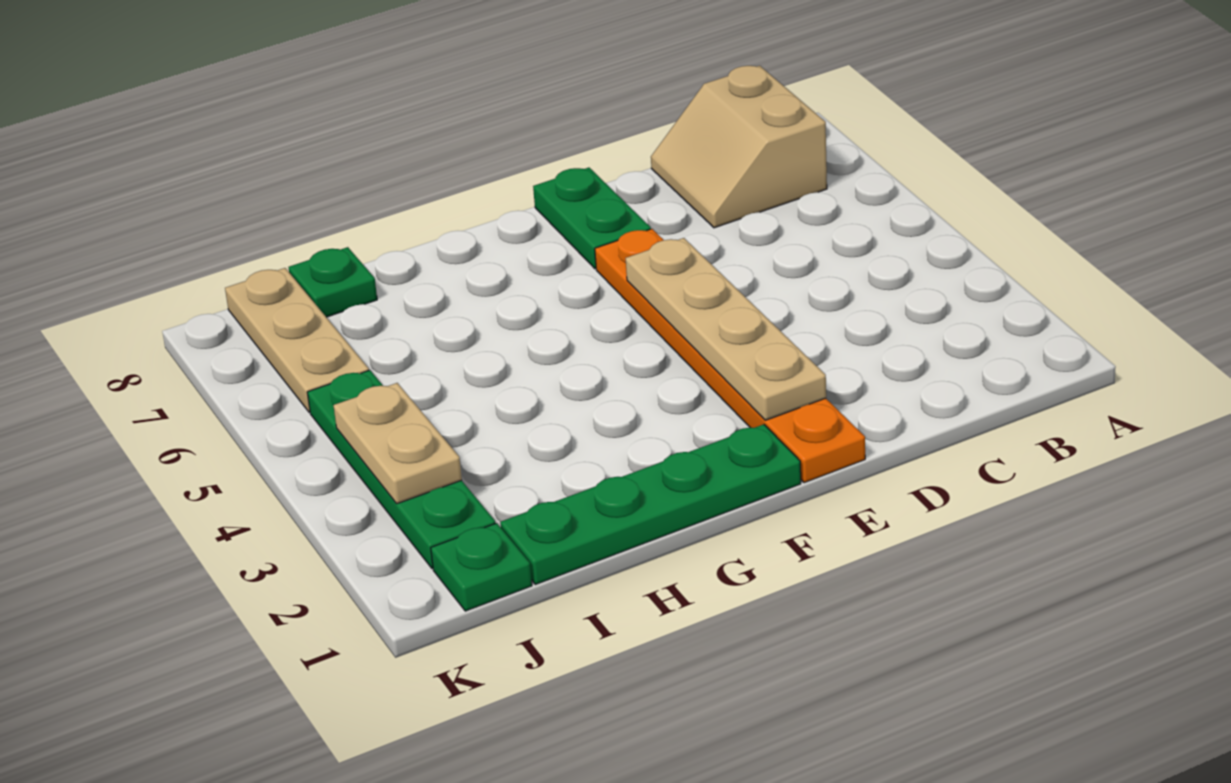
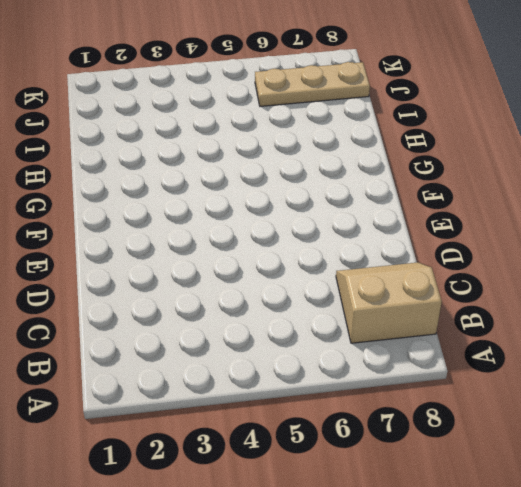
none -> orange 1x6 plate [595,229,865,483]
none -> green 1x2 plate [533,168,651,269]

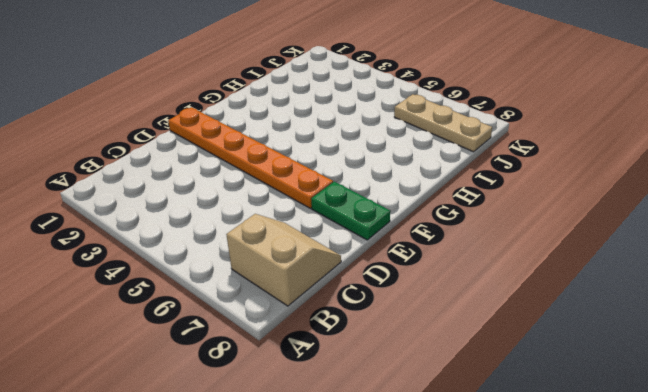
none -> green 1x4 plate [500,424,801,585]
none -> green 1x1 plate [288,247,377,317]

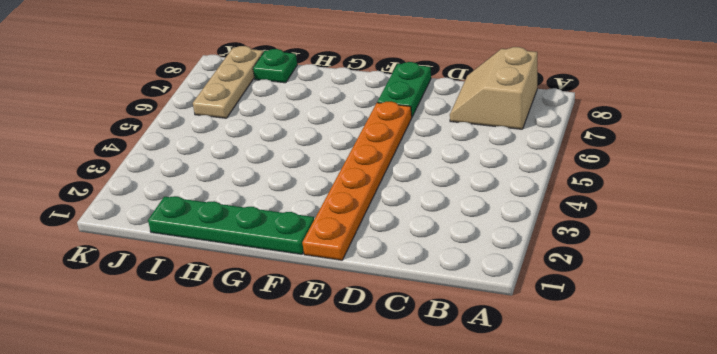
none -> green 1x1 plate [431,523,532,611]
none -> green 1x4 plate [307,370,496,569]

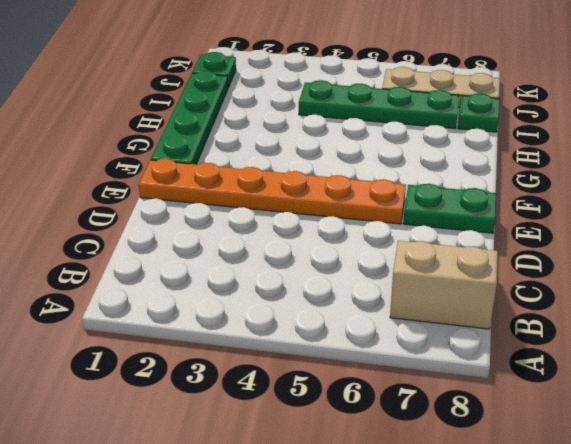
green 1x4 plate [299,80,459,129] -> green 1x4 plate moved to [307,370,496,569]
none -> tan 1x4 plate [626,238,826,420]
none -> tan 1x2 plate [333,383,462,504]

